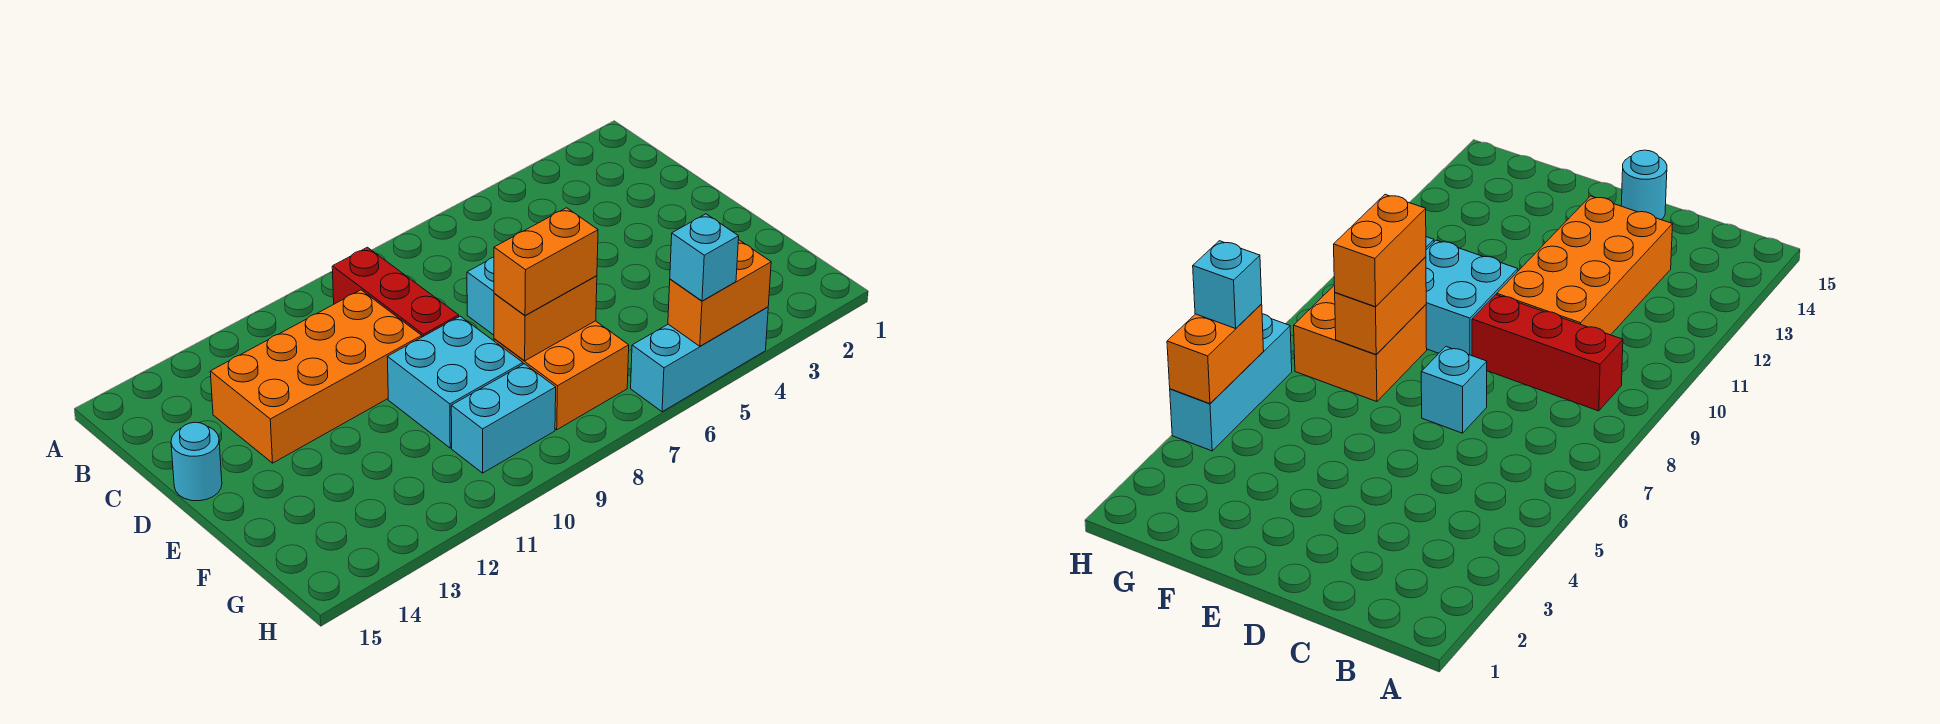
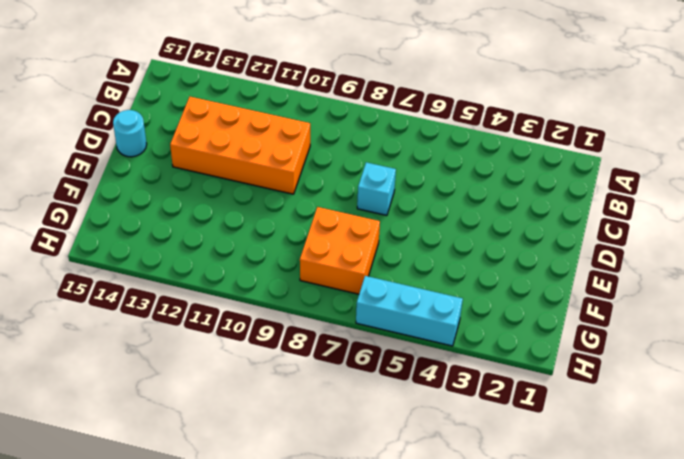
none -> red 1x3 brick [332,247,459,337]
none -> cyan 2x2 brick [387,316,523,448]
none -> cyan 1x2 brick [451,364,556,473]

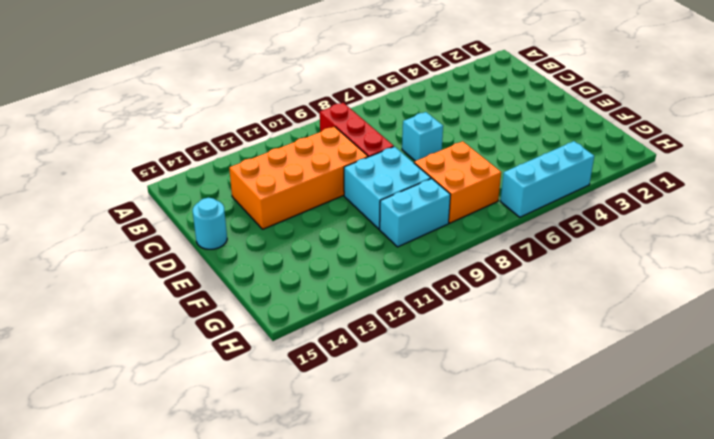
none -> orange 1x2 brick [494,276,597,361]
none -> orange 1x2 brick [668,240,771,346]
none -> orange 1x2 brick [494,208,598,315]

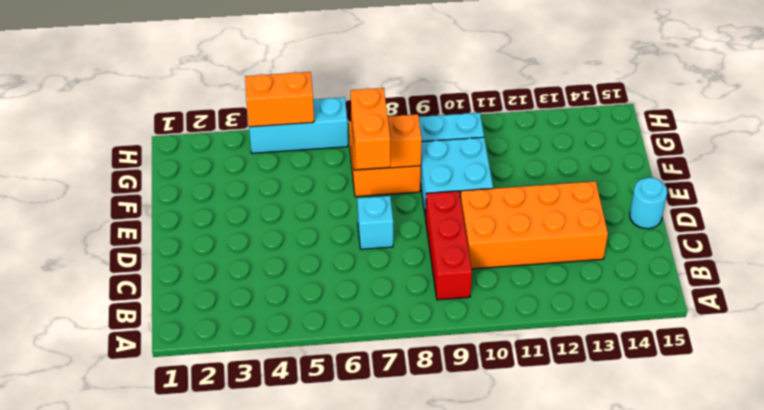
orange 1x2 brick [351,88,390,169] -> orange 1x2 brick turned to [494,208,598,315]
none -> cyan 1x1 brick [670,214,739,301]

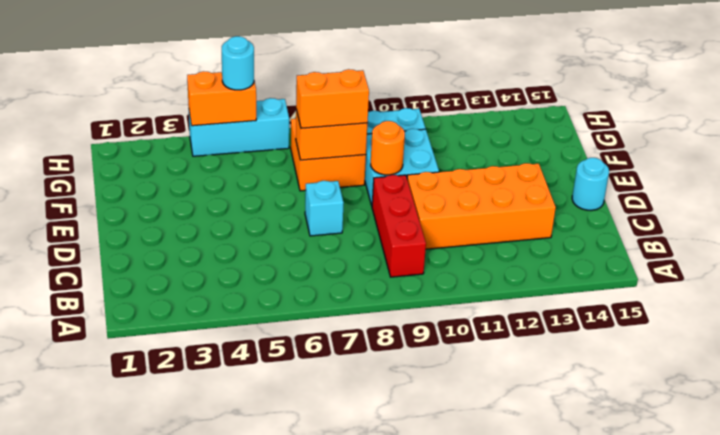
orange 1x1 round brick [371,121,405,175] -> none
cyan 1x1 round brick [222,36,254,90] -> cyan 1x1 brick [670,214,739,301]

